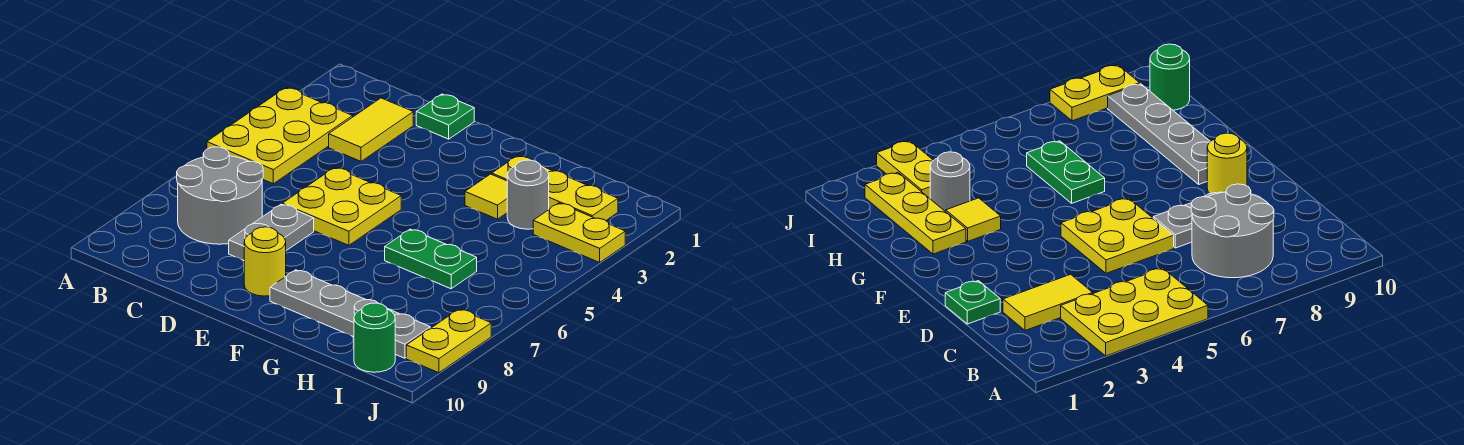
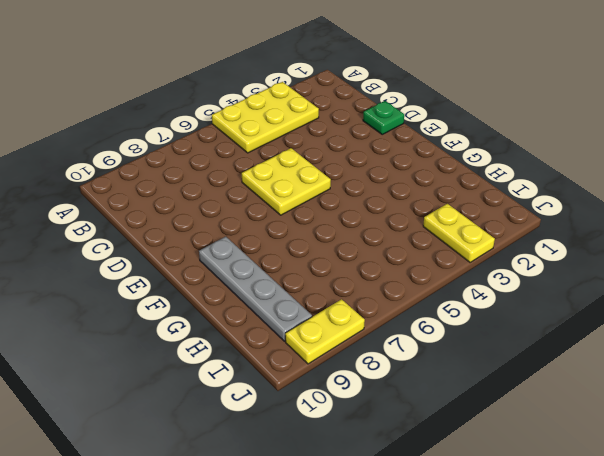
none -> grey 2x2 round brick [177,147,263,244]
none -> yellow 1x2 tile [329,98,413,161]
none -> grey 1x2 plate [229,204,314,260]

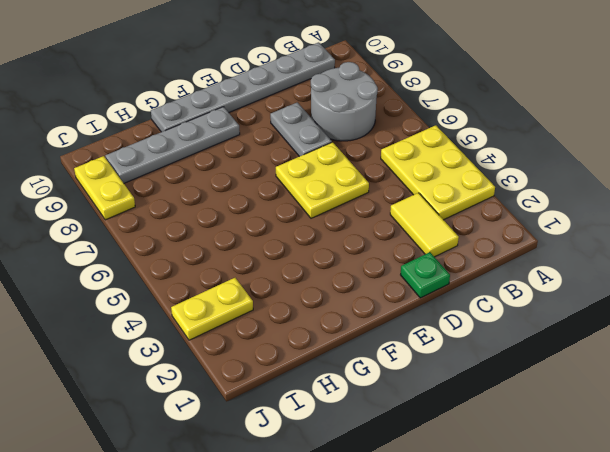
grey 1x6 plate [151,42,335,132] -> none
none -> yellow 1x1 round brick [244,227,286,296]
none -> yellow 1x3 plate [492,156,618,220]
none -> yellow 1x1 tile [465,174,507,219]

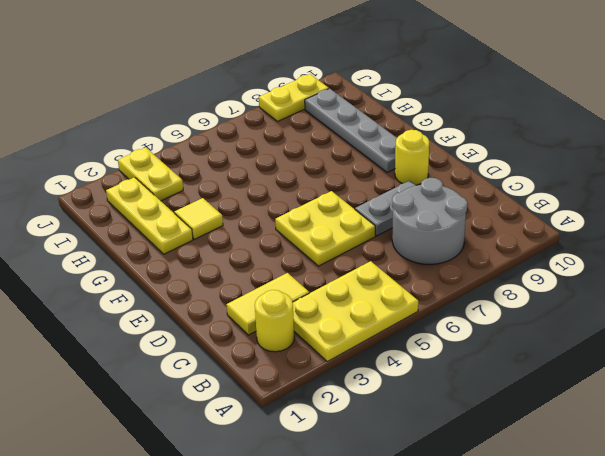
yellow 1x1 round brick [255,290,294,352] -> none
none -> green 1x1 plate [416,94,474,139]
none -> green 1x2 plate [385,229,477,289]
none -> grey 1x1 round brick [507,160,549,229]

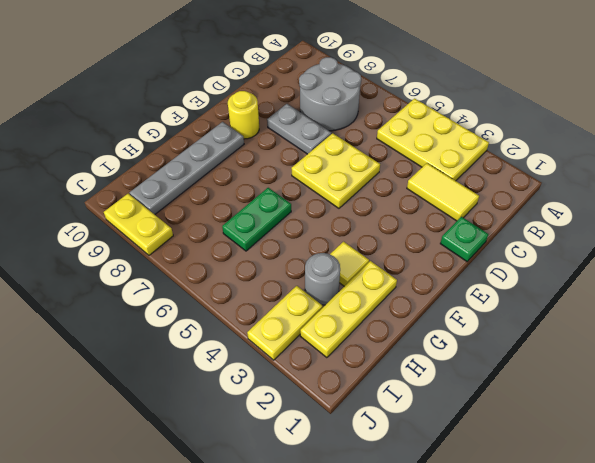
none -> green 1x1 round brick [354,303,395,372]

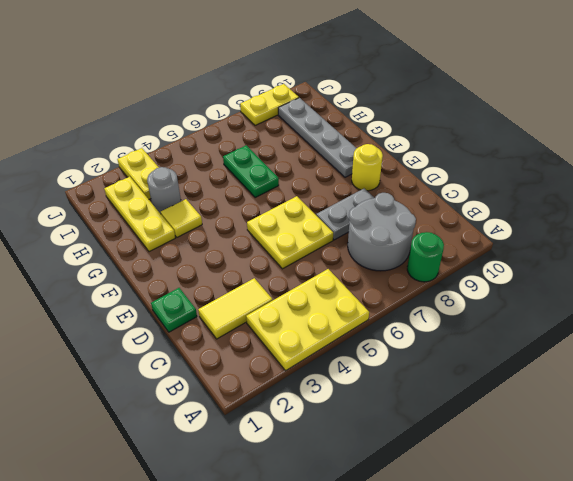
green 1x1 round brick [407,232,444,282] -> green 1x1 round brick moved to [354,303,395,372]

